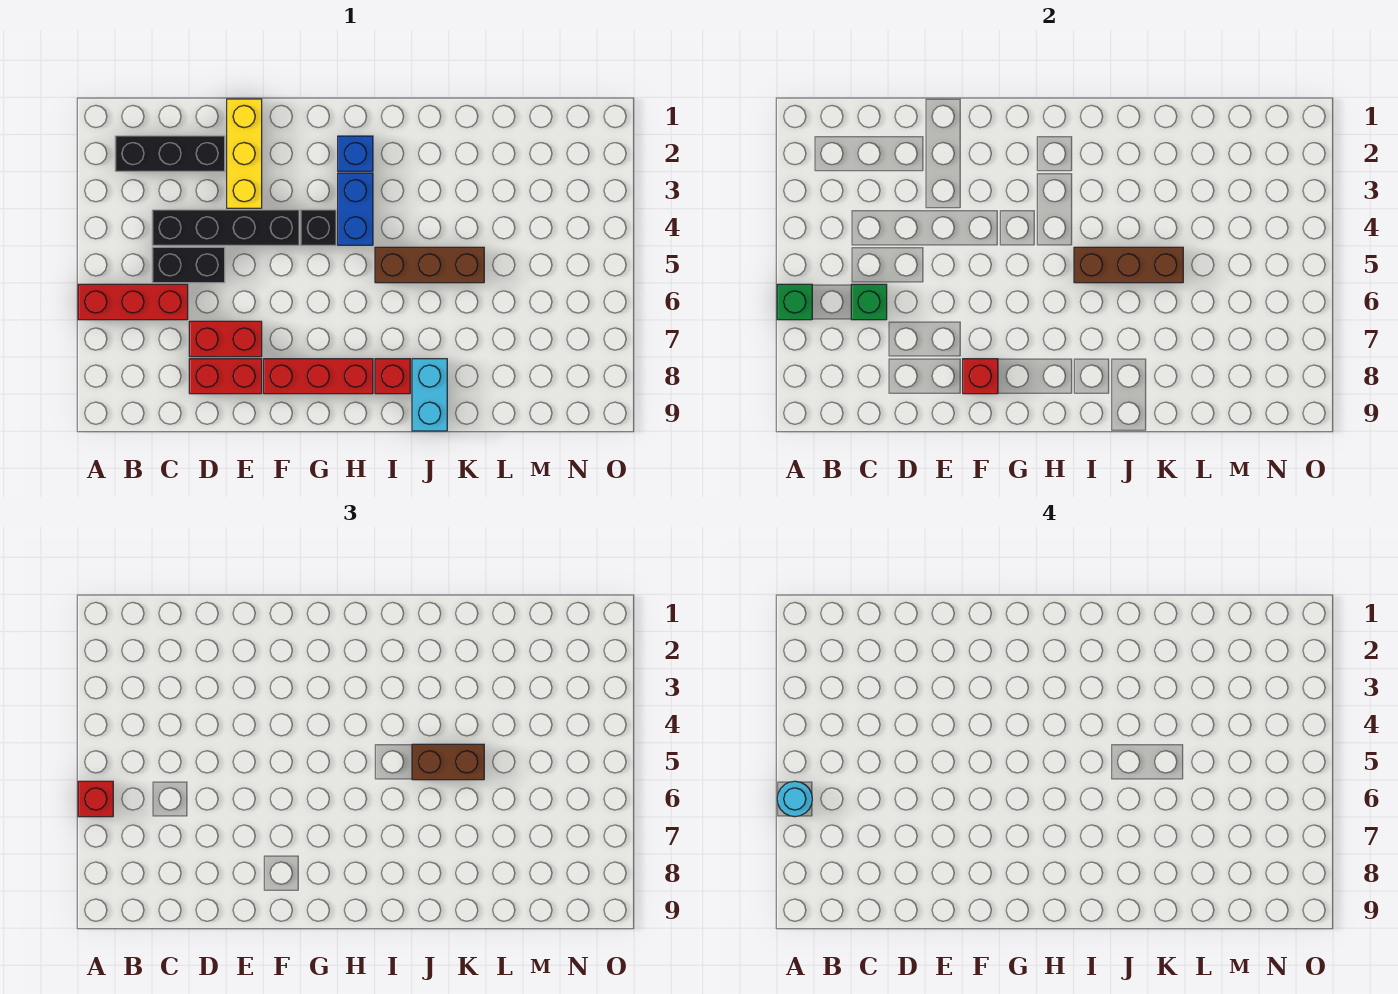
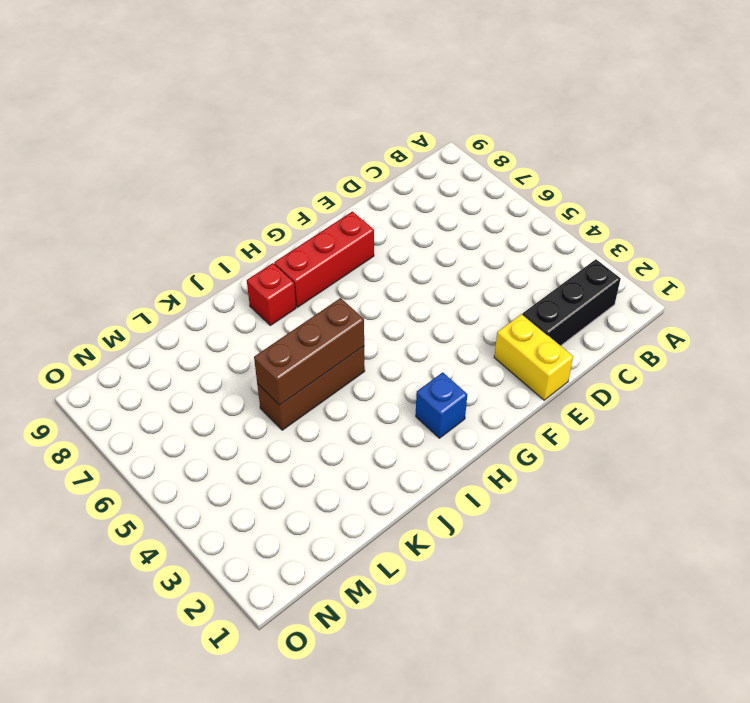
yellow 1x2 brick [494,314,573,400] -> yellow 1x3 brick [227,99,262,208]
none -> red 1x3 brick [78,284,188,320]
none -> black 1x4 brick [152,210,299,245]
none -> black 1x2 brick [152,247,225,283]

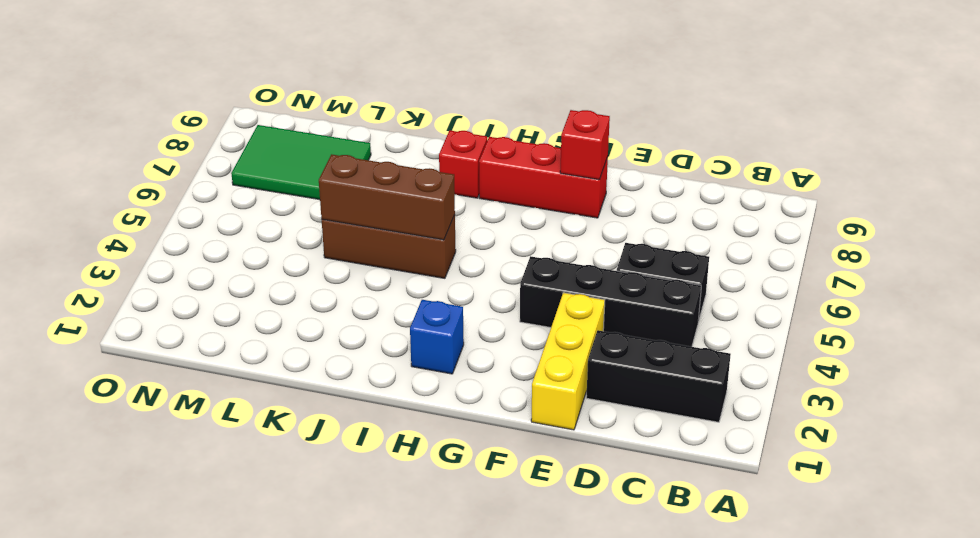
green 2x3 tile [231,125,371,200] -> none
none -> red 1x3 brick [78,284,188,320]
none -> red 1x2 brick [189,321,262,357]
none -> red 1x2 brick [189,359,262,394]

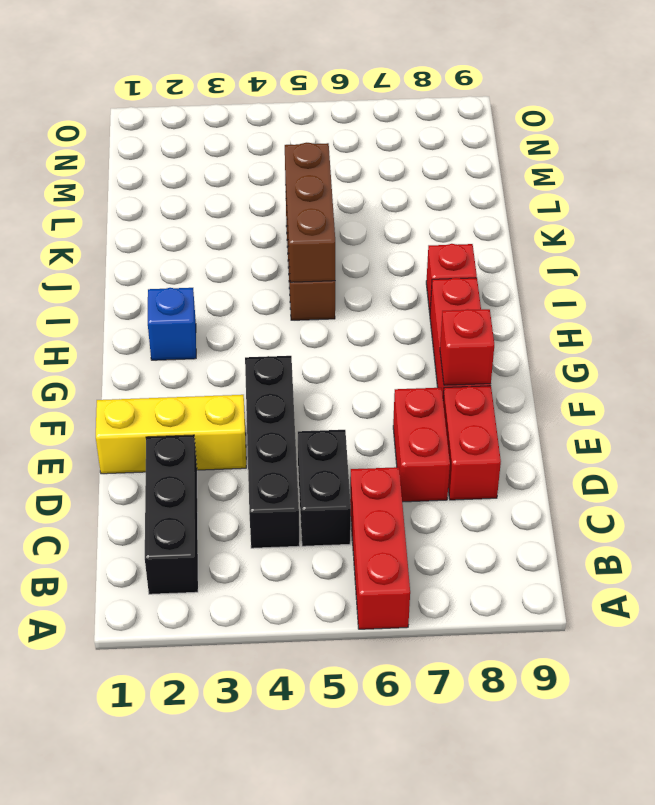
none -> black 1x1 brick [301,210,336,245]
none -> blue 1x2 brick [338,173,373,245]
none -> cyan 1x2 brick [412,359,447,431]

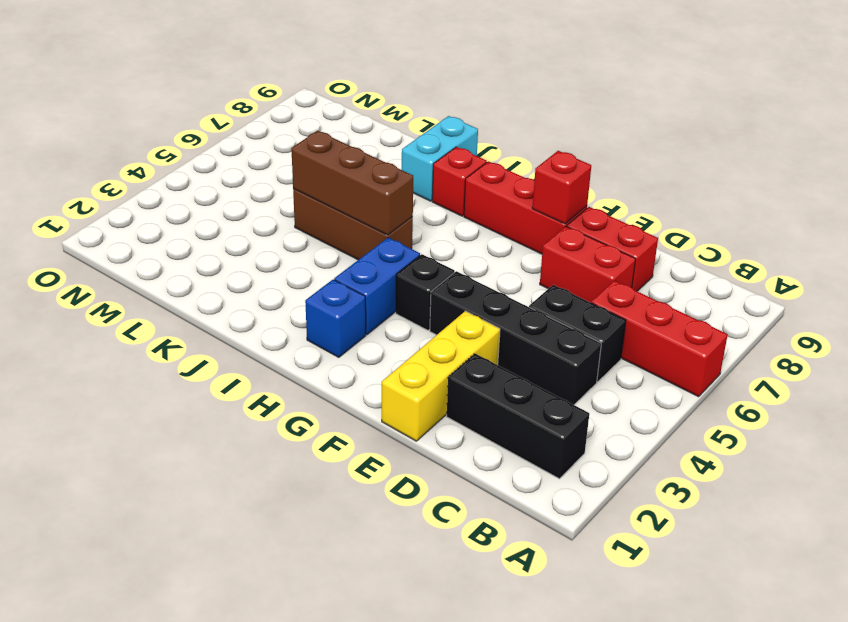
none -> green 1x1 brick [777,284,812,320]
none -> green 1x1 brick [851,284,887,320]
none -> red 1x1 brick [78,781,113,817]

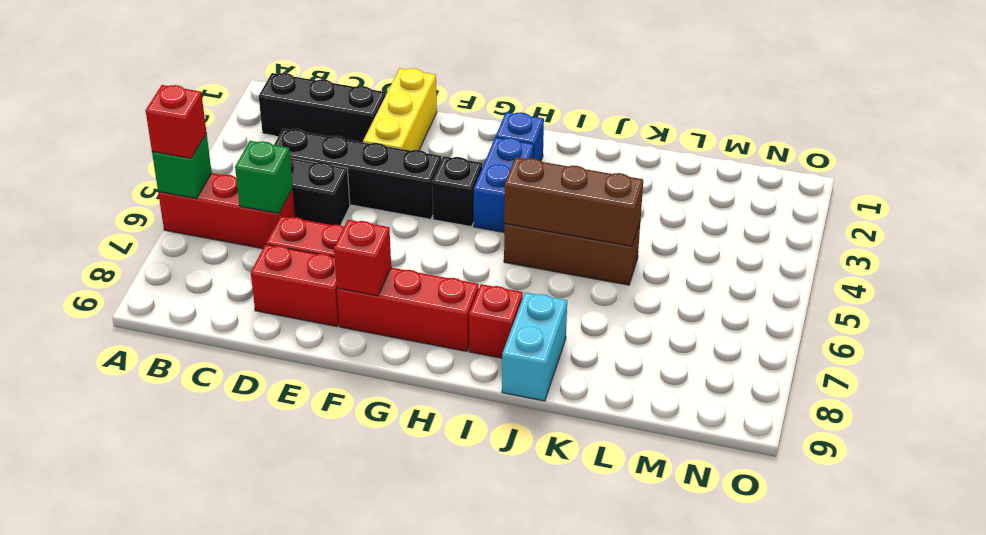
none -> brown 1x2 brick [412,744,484,780]
none -> cyan 1x1 round brick [777,781,812,817]

